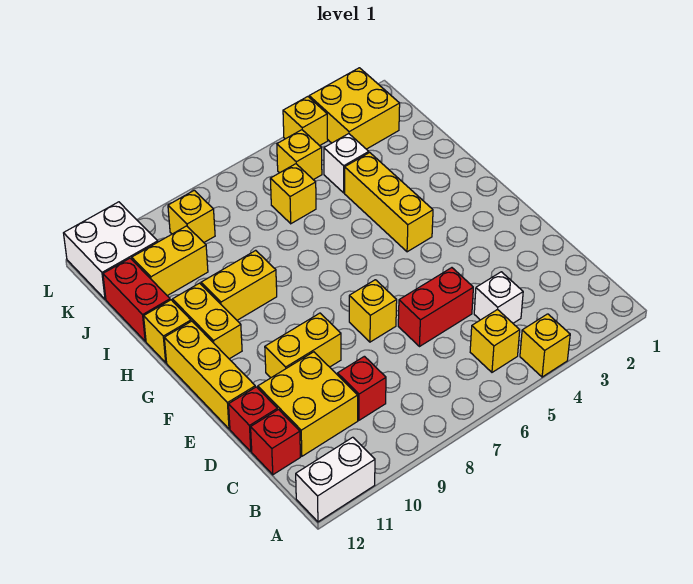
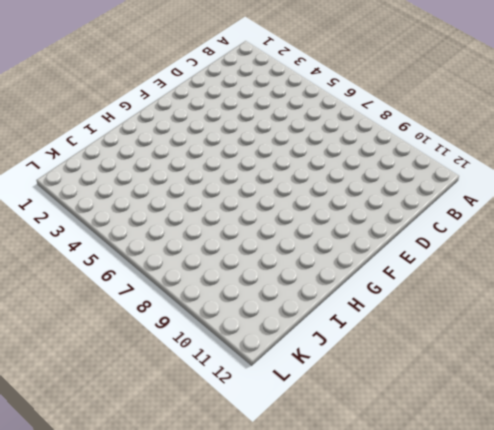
none -> yellow 1x1 brick [520,314,570,377]
none -> white 1x2 brick [296,437,375,522]
none -> yellow 1x1 brick [470,309,520,372]

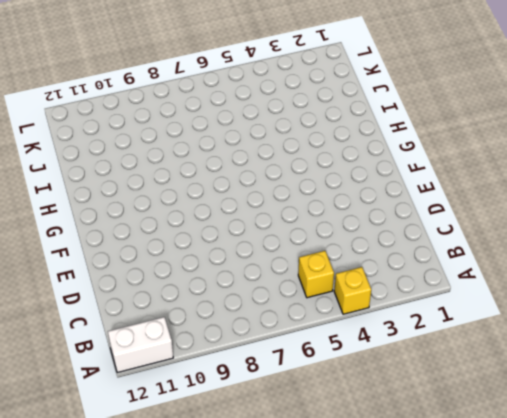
none -> white 1x1 brick [474,272,523,323]
none -> red 1x1 brick [338,356,386,420]
none -> yellow 2x2 brick [258,352,358,456]

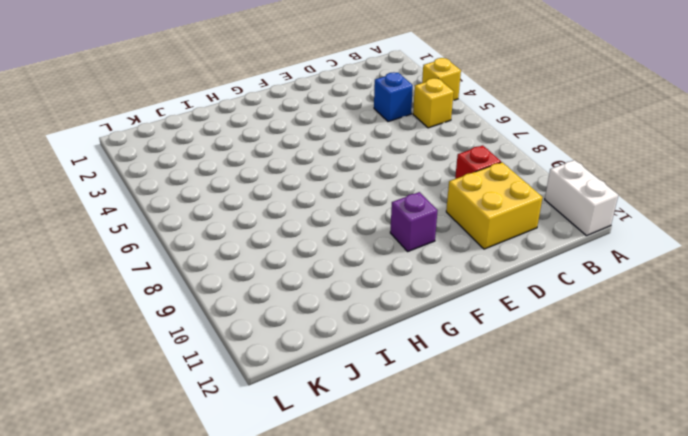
blue 1x1 brick [374,72,413,122] -> white 1x1 brick [474,272,523,323]
purple 1x1 brick [390,192,438,251] -> none
none -> red 1x1 brick [251,410,300,475]
none -> red 1x2 brick [398,268,473,347]
none -> red 1x1 brick [229,387,277,451]

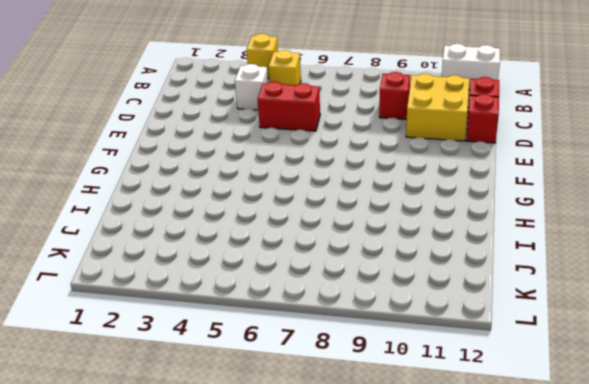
none -> yellow 1x1 brick [349,280,397,342]
none -> yellow 1x2 brick [265,313,341,378]
none -> yellow 1x3 brick [164,321,255,429]

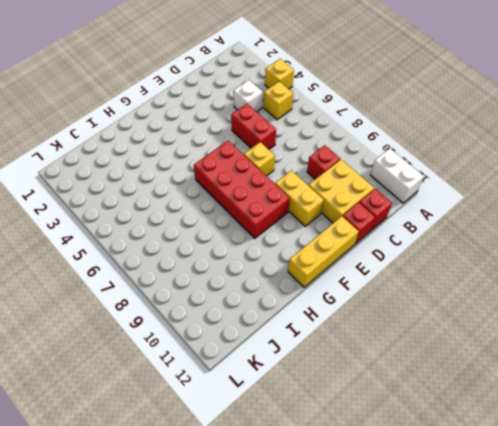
red 2x4 brick [194,141,290,238] -> none
none -> yellow 1x3 brick [345,153,433,252]
none -> yellow 1x2 brick [172,283,242,359]
none -> yellow 1x2 brick [201,250,277,320]

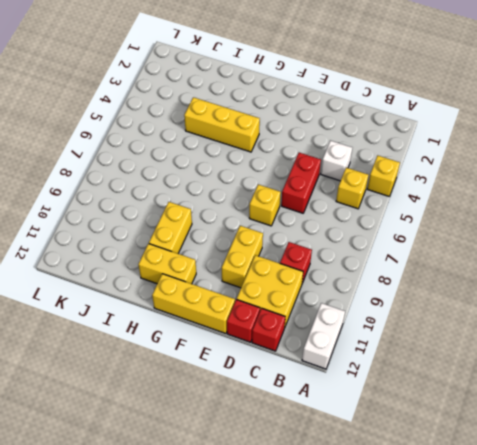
none -> yellow 1x1 brick [144,300,191,363]
none -> red 1x2 brick [103,258,170,341]
none -> white 1x1 brick [324,134,369,193]

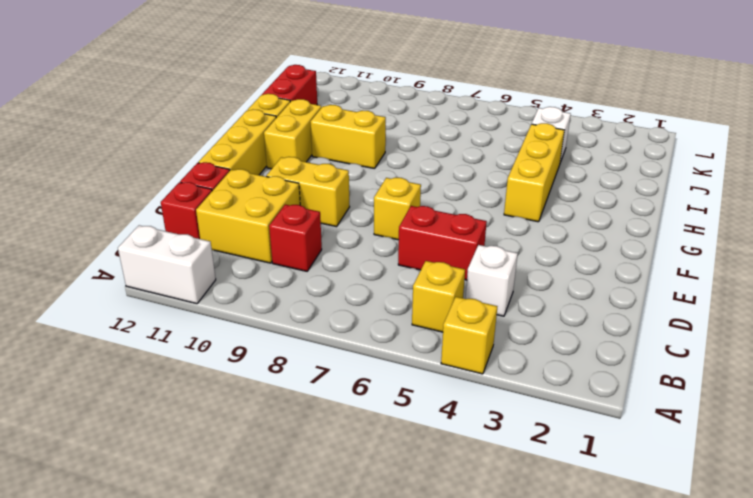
none -> yellow 1x1 brick [270,164,316,224]
none -> yellow 1x2 brick [132,226,208,296]
none -> yellow 2x2 brick [309,68,400,149]

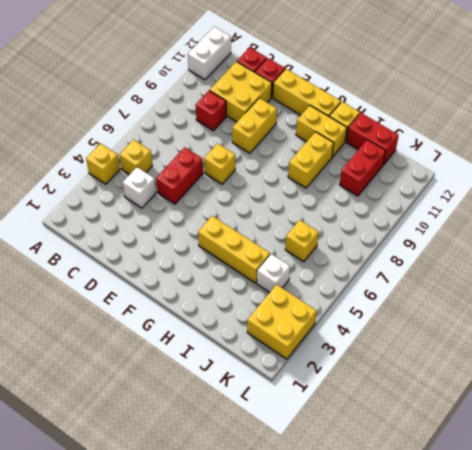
red 1x2 brick [340,139,386,196] -> yellow 1x2 brick [132,226,208,296]
none -> yellow 1x1 brick [277,130,322,180]
none -> yellow 1x1 brick [168,190,215,242]
none -> white 2x2 brick [64,202,158,299]

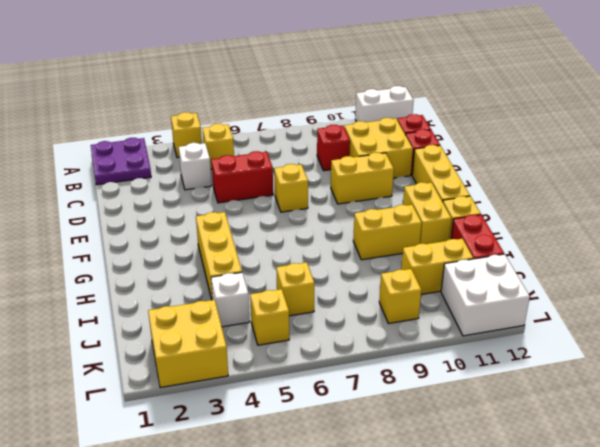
purple 2x2 plate [91,138,151,185] -> none
none -> yellow 1x1 brick [283,97,328,146]

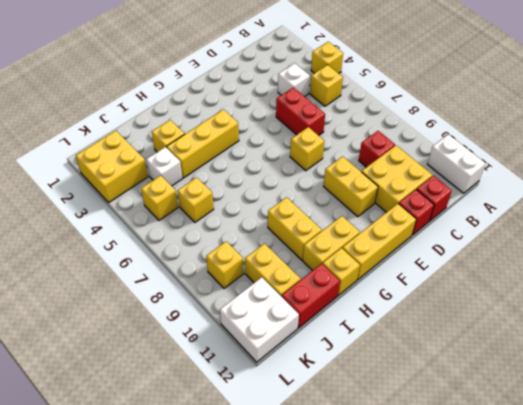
yellow 1x1 brick [152,120,184,152] -> yellow 1x1 brick moved to [283,97,328,146]

